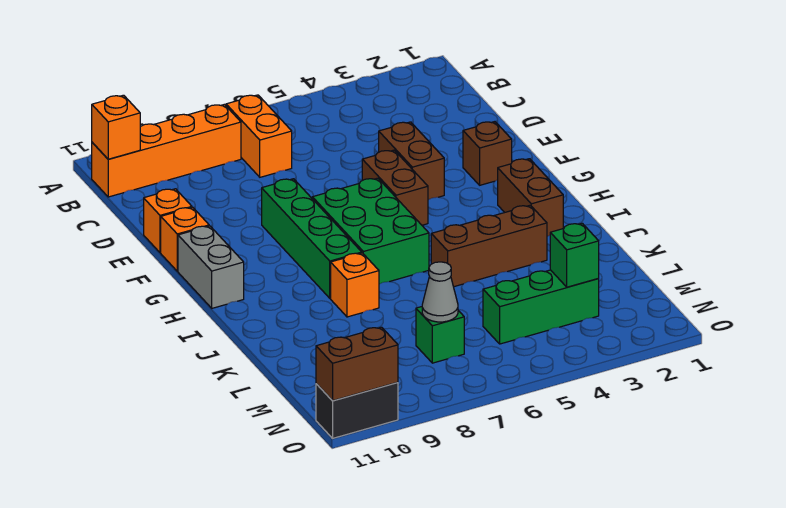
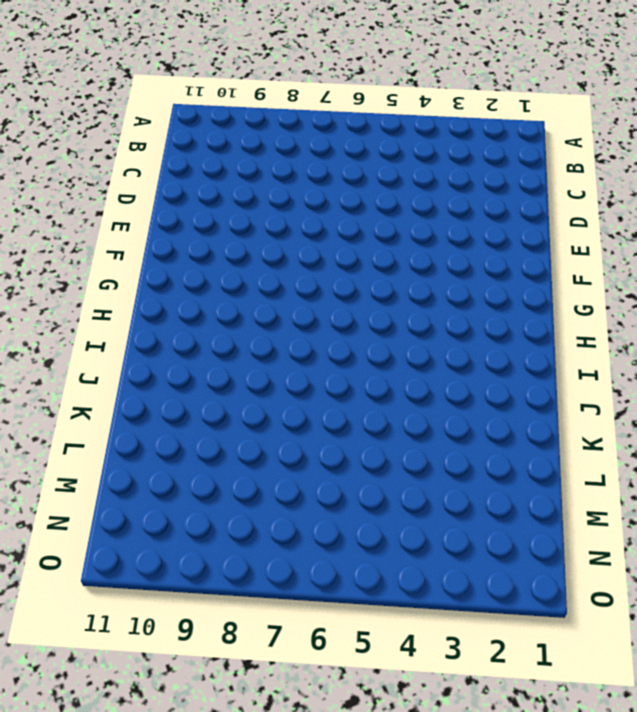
none -> orange 1x2 brick [226,95,292,177]
none -> orange 1x4 brick [92,104,241,197]
none -> brown 1x2 brick [379,122,444,200]

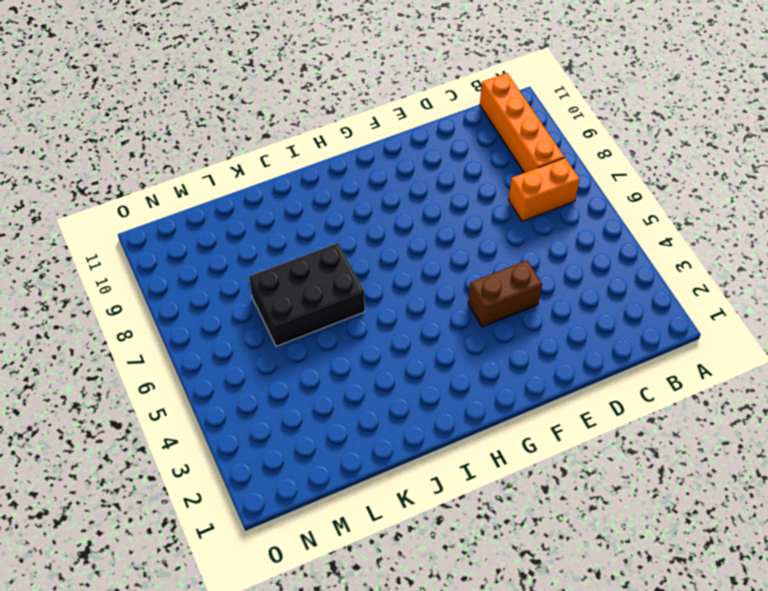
black 2x3 brick [249,243,365,346] -> none
none -> orange 1x1 brick [144,189,192,253]
none -> brown 1x1 brick [463,122,512,185]
none -> brown 1x2 brick [362,150,428,225]

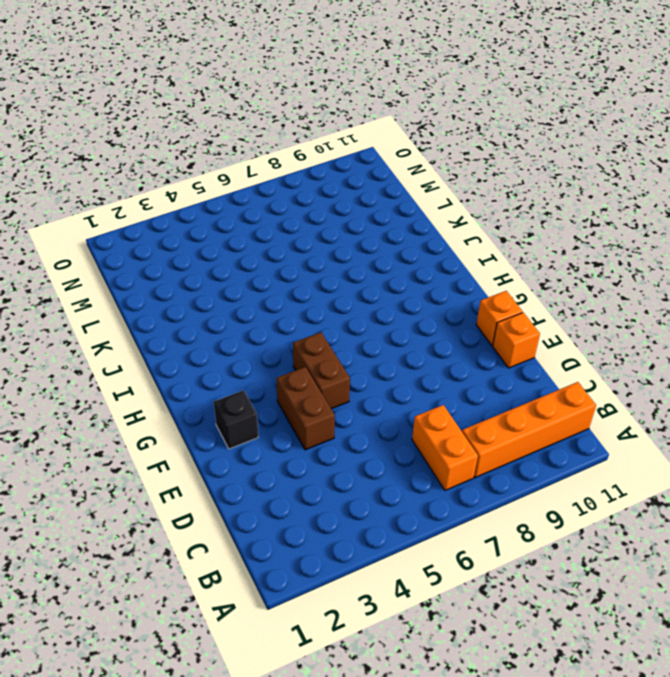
black 1x1 brick [214,390,258,449] -> brown 1x1 brick [463,122,512,185]
none -> green 1x4 brick [262,179,362,298]
none -> green 2x3 brick [312,178,429,284]
none -> grey 1x2 brick [178,226,244,308]

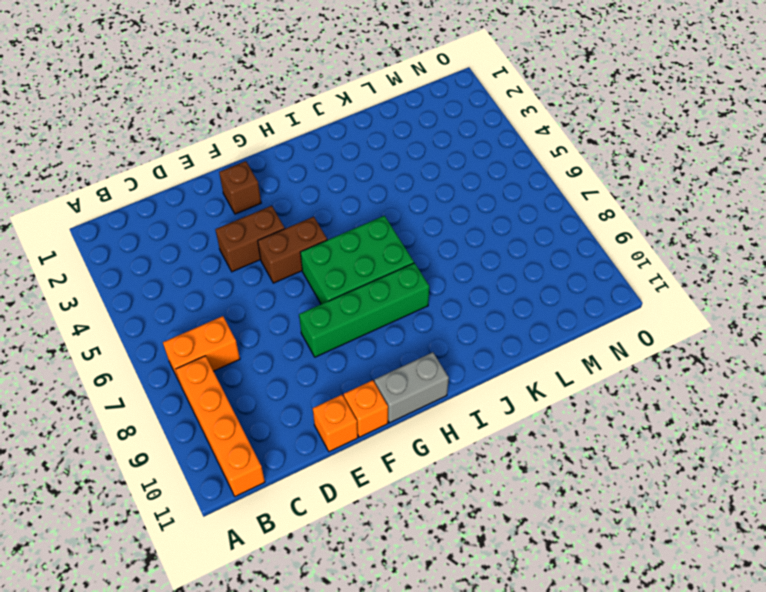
none -> brown 1x2 brick [498,159,563,236]
none -> brown 1x3 brick [431,205,547,287]
none -> orange 1x1 brick [331,253,379,317]

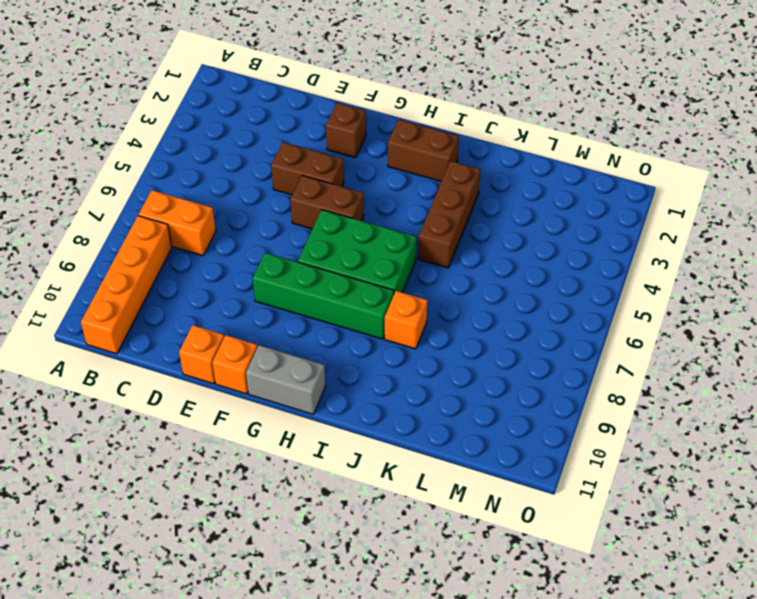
none -> green 1x3 brick [483,270,599,344]
none -> green 1x1 brick [416,307,464,363]
none -> black 1x2 brick [316,382,398,438]

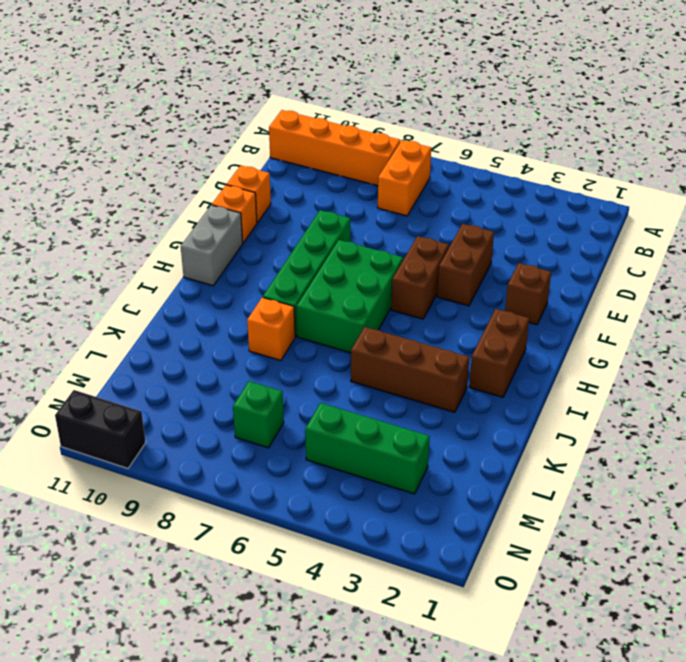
none -> orange 1x1 brick [92,95,140,159]
none -> green 1x1 brick [550,223,599,287]
none -> grey 1x1 cone [422,262,458,322]

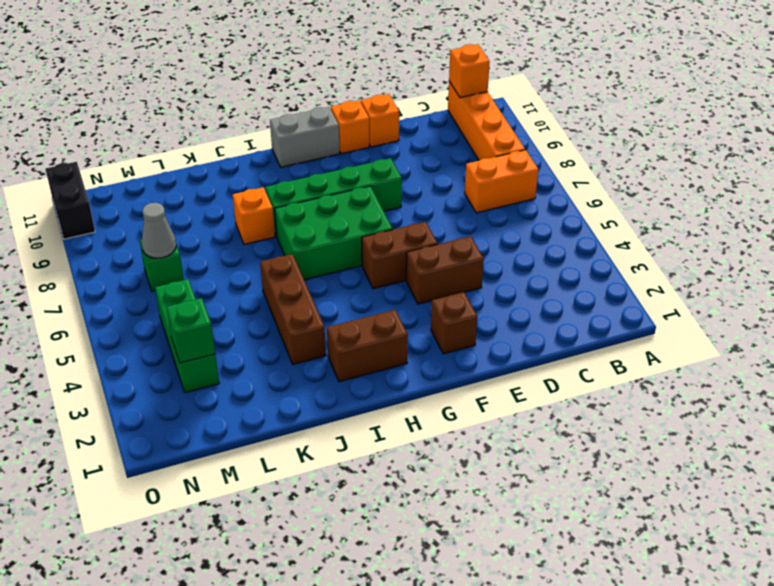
none -> brown 1x2 brick [316,327,398,401]

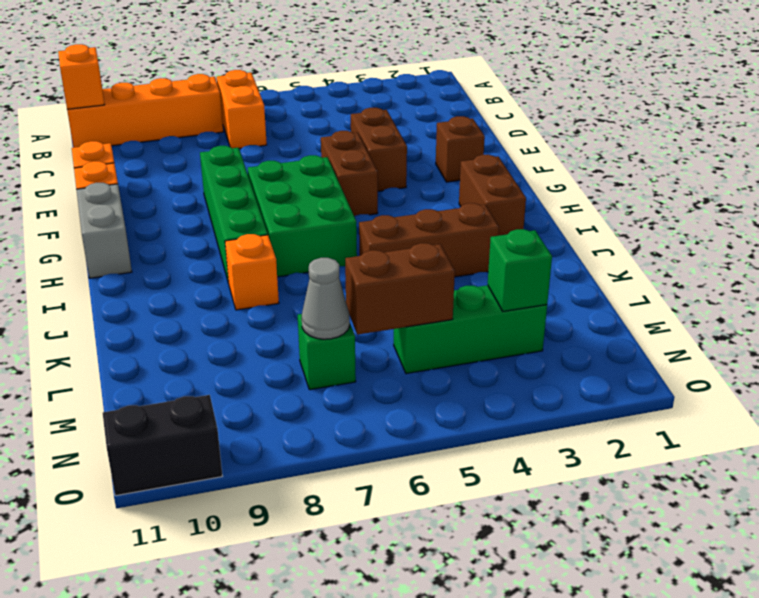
brown 1x2 brick [345,243,455,335] -> brown 1x2 brick moved to [316,327,398,401]

